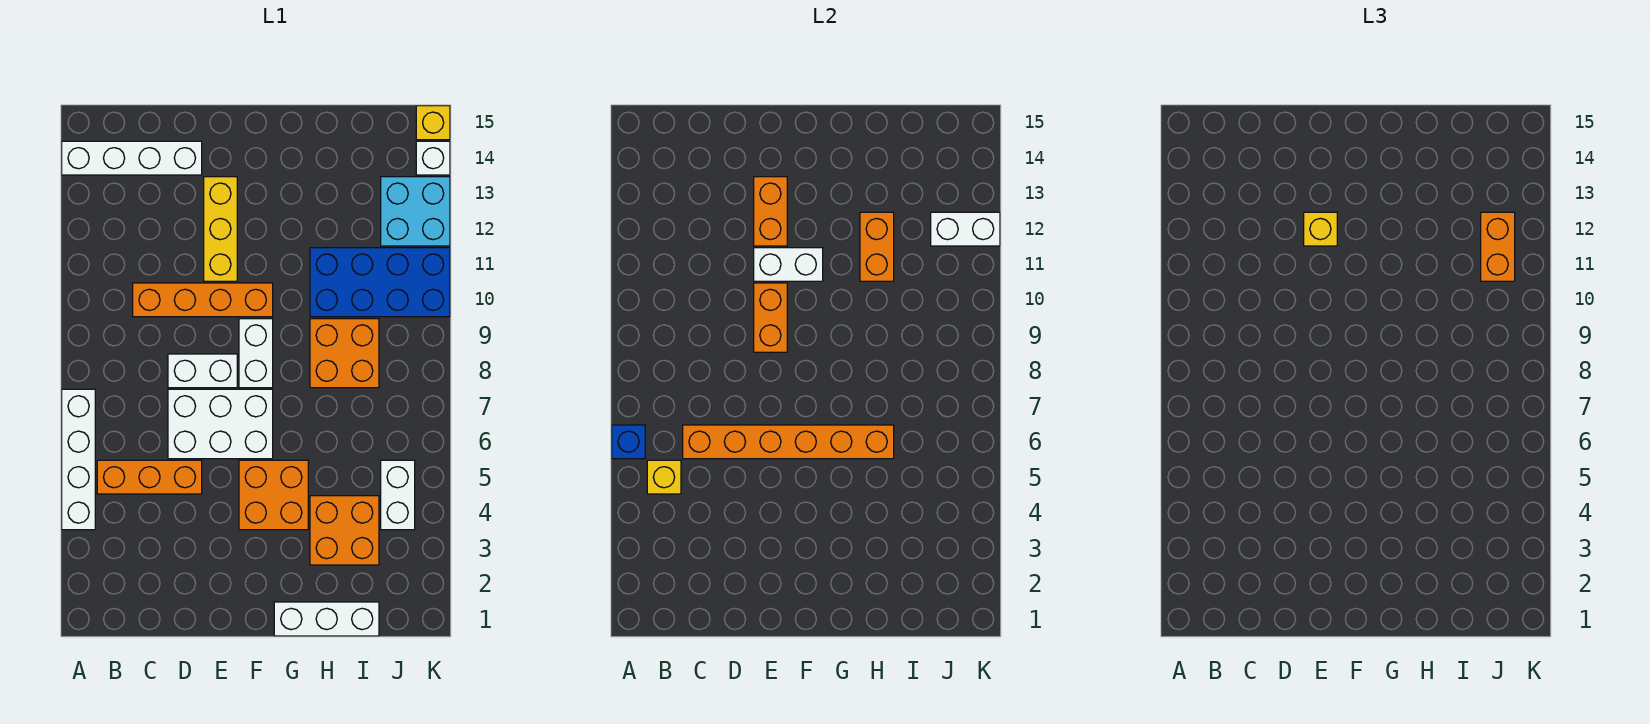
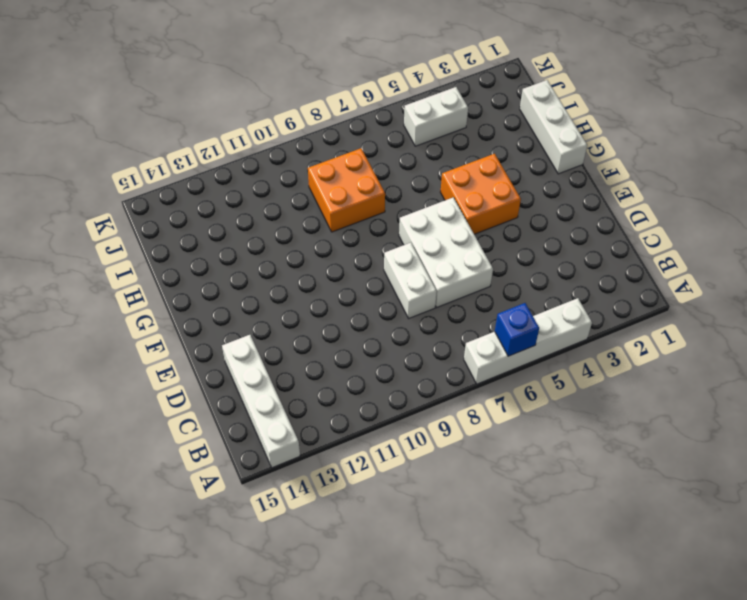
none -> orange 1x3 brick [97,460,202,494]
none -> orange 1x4 brick [133,283,273,317]
none -> yellow 1x3 brick [204,177,237,281]

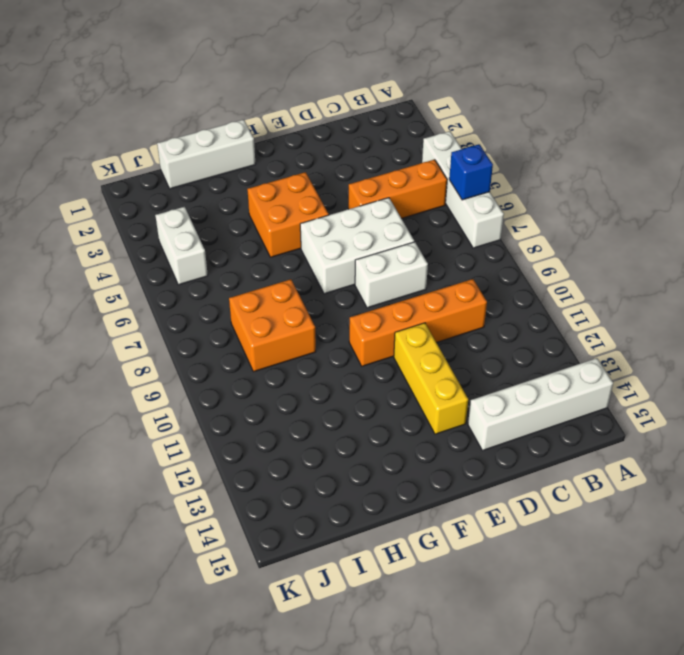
none -> white 1x2 brick [239,319,273,388]
none -> orange 2x2 brick [310,496,379,565]
none -> blue 2x4 brick [310,248,450,317]

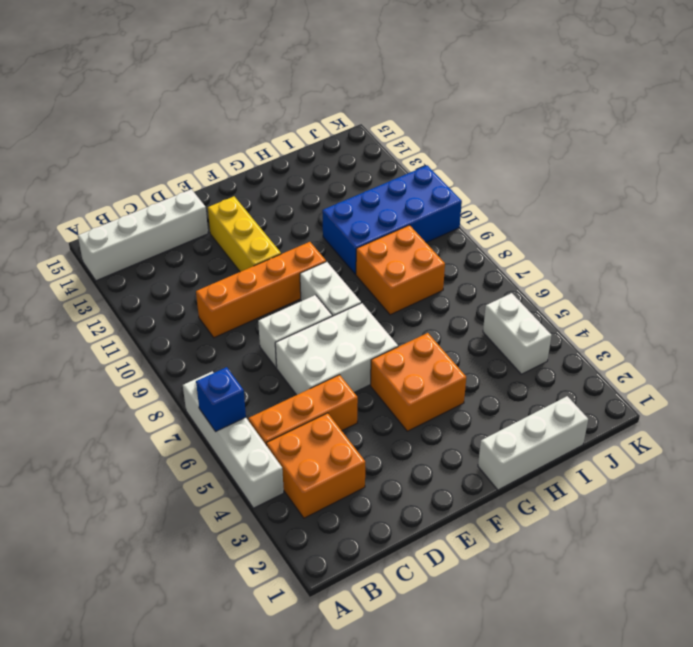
orange 2x2 brick [266,413,365,518] -> orange 2x2 brick moved to [310,496,379,565]
none -> cyan 2x2 brick [381,177,450,246]
none -> white 1x1 brick [416,141,450,175]
none -> yellow 1x1 brick [416,106,450,140]

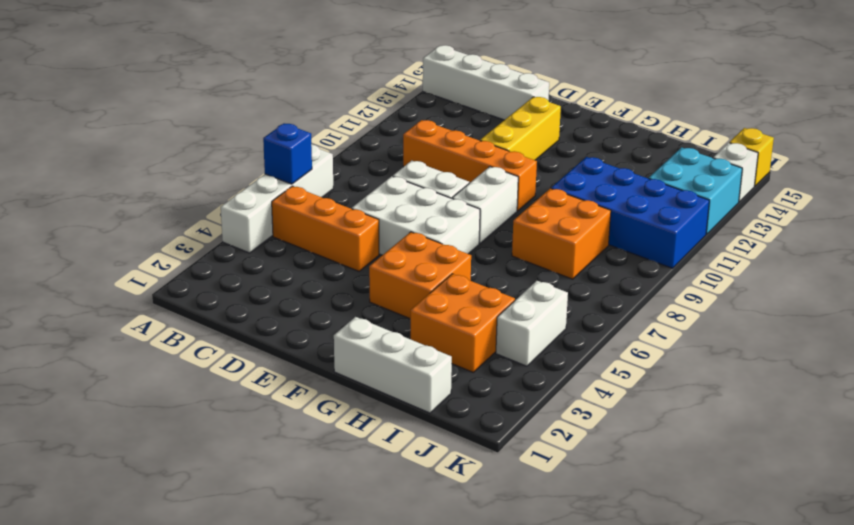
none -> yellow 1x1 brick [647,460,681,494]
none -> orange 1x6 brick [683,425,894,459]
none -> orange 1x2 brick [754,283,787,352]

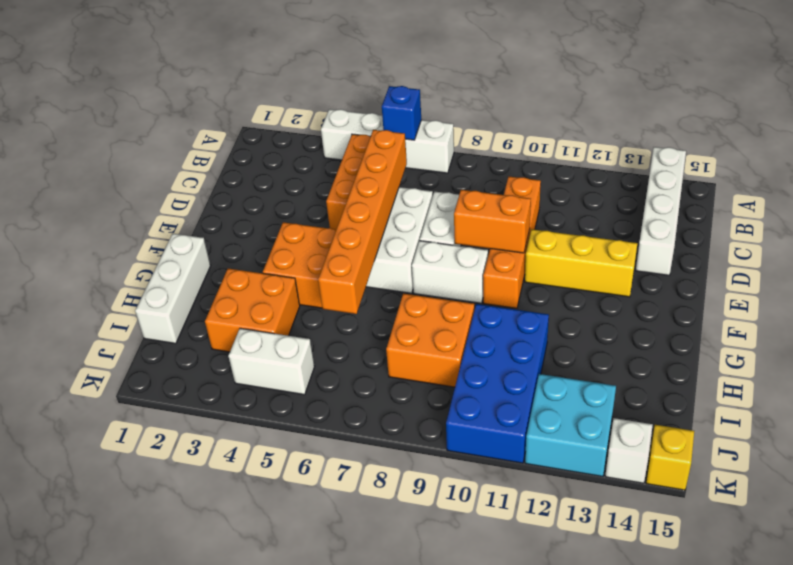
none -> yellow 1x1 brick [647,460,681,494]
none -> white 1x2 brick [754,248,823,281]
none -> orange 1x2 brick [754,177,787,246]

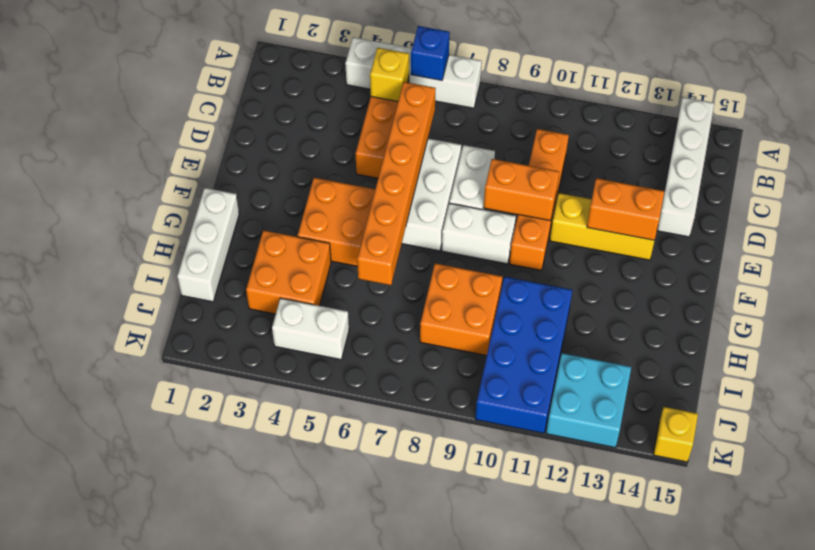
none -> white 1x1 brick [416,141,450,175]
none -> white 1x2 brick [754,248,823,281]
none -> orange 1x2 brick [860,212,894,281]

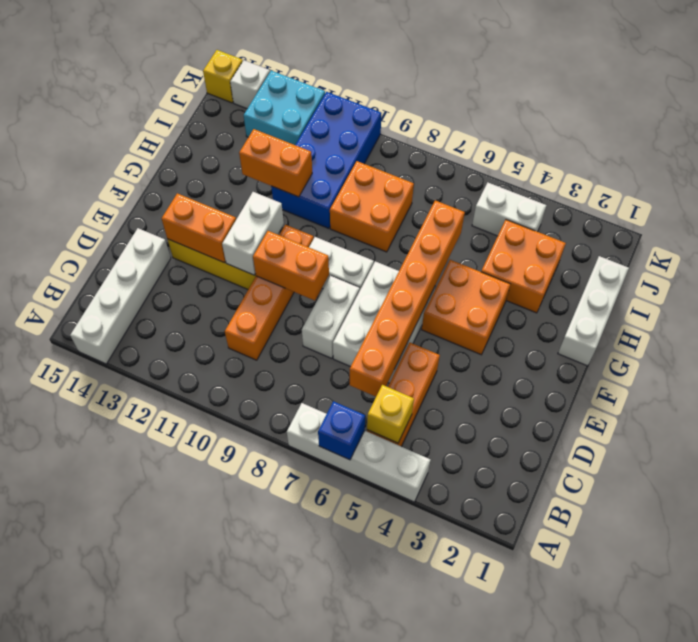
none -> white 1x2 brick [931,212,1000,246]
none -> yellow 1x1 brick [1304,212,1337,246]
none -> orange 1x2 brick [1481,212,1515,281]

